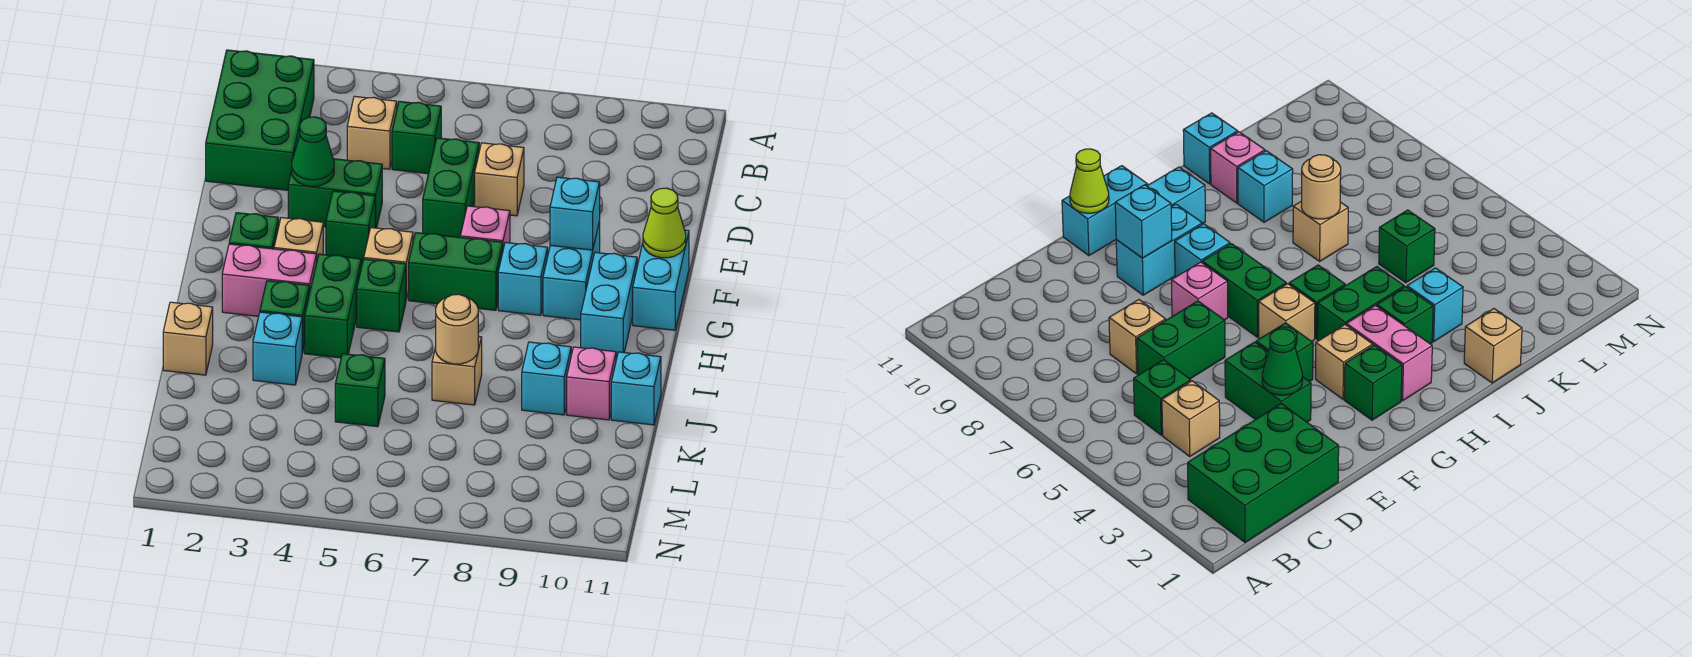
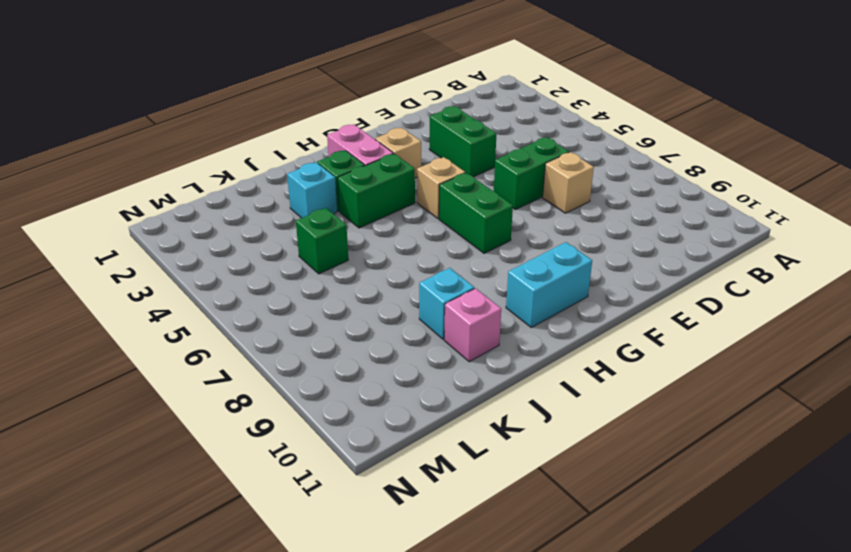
none -> green 2x3 brick [206,50,314,190]
none -> tan 1x1 brick [347,96,397,169]
none -> green 1x1 brick [392,101,441,174]
none -> green 1x1 brick [326,191,375,263]

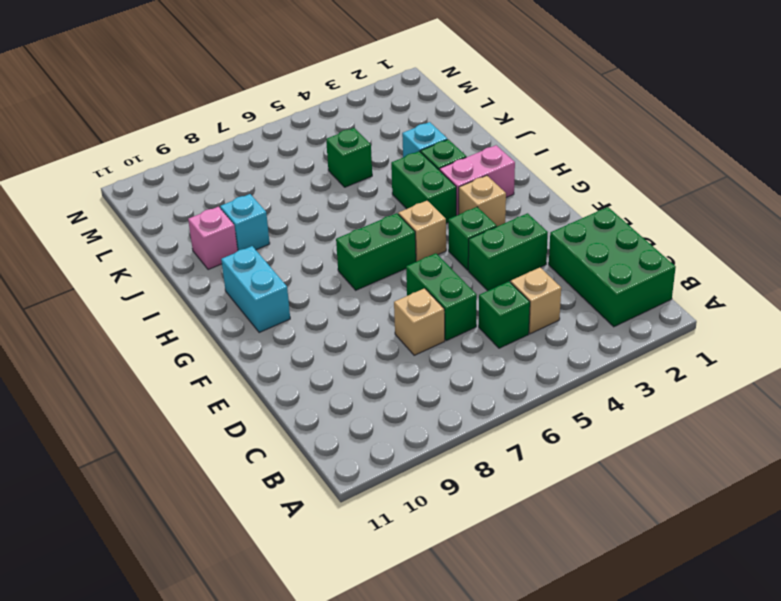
none -> pink 1x1 brick [460,206,510,249]
none -> cyan 1x2 brick [543,221,600,320]
none -> cyan 1x2 brick [633,230,689,330]
none -> green 1x1 brick [229,213,279,249]

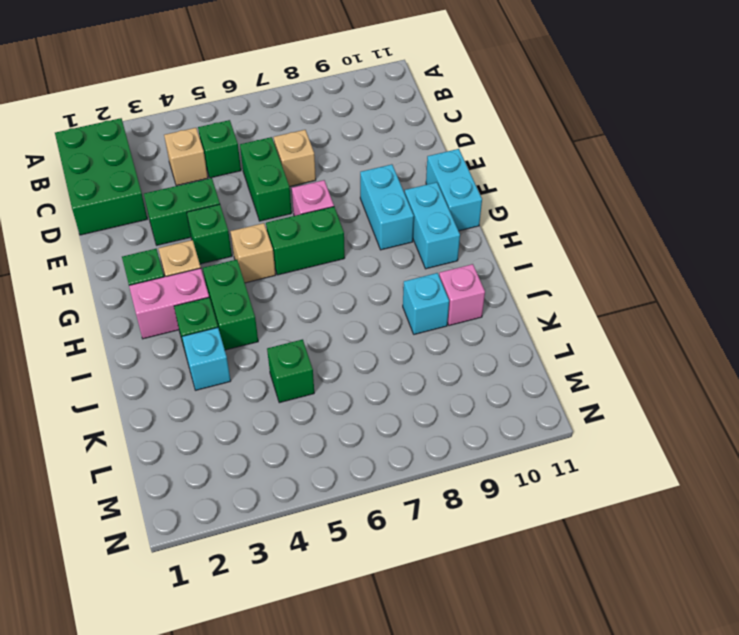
none -> cyan 1x1 brick [498,242,548,315]
none -> green 1x1 brick [357,259,406,332]
none -> tan 1x1 brick [163,302,213,375]
none -> tan 1x1 brick [432,336,482,405]

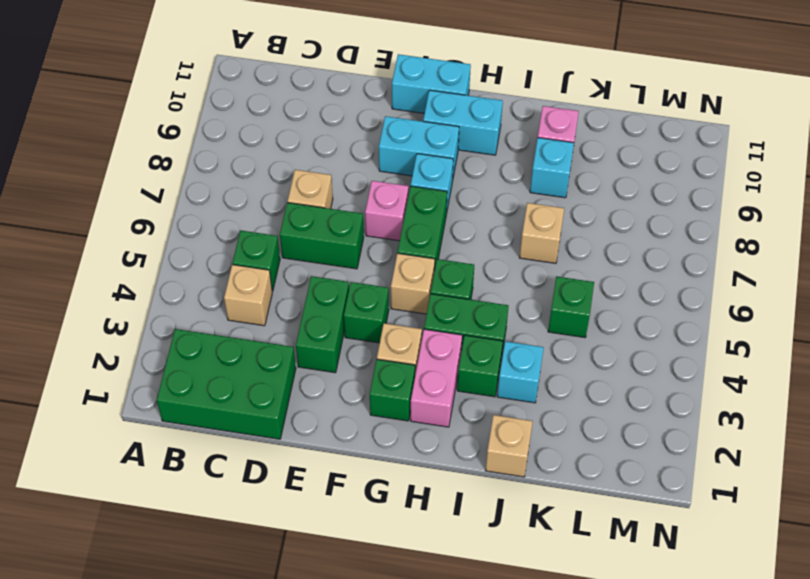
none -> cyan 1x1 brick [611,352,661,425]
none -> green 1x1 cone [292,117,334,186]
none -> cyan 1x1 brick [550,177,600,250]
none -> lime 1x1 cone [643,188,686,258]

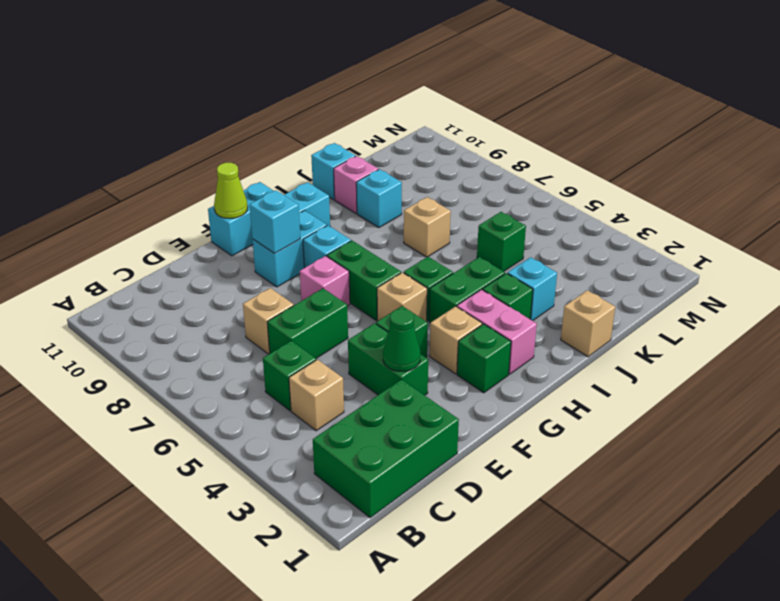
none -> tan 1x1 round brick [436,294,478,364]

